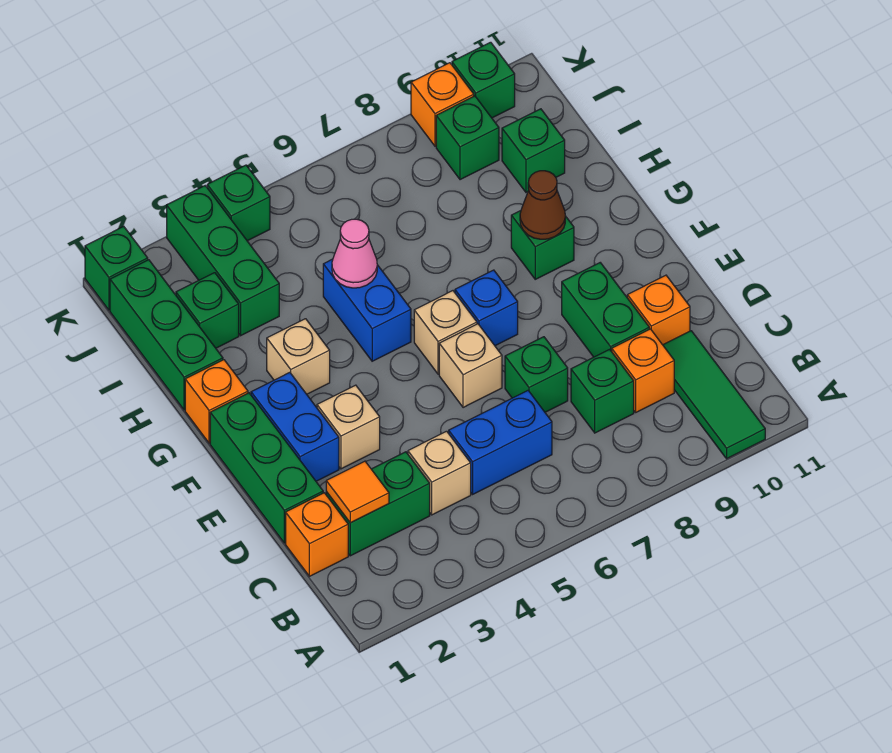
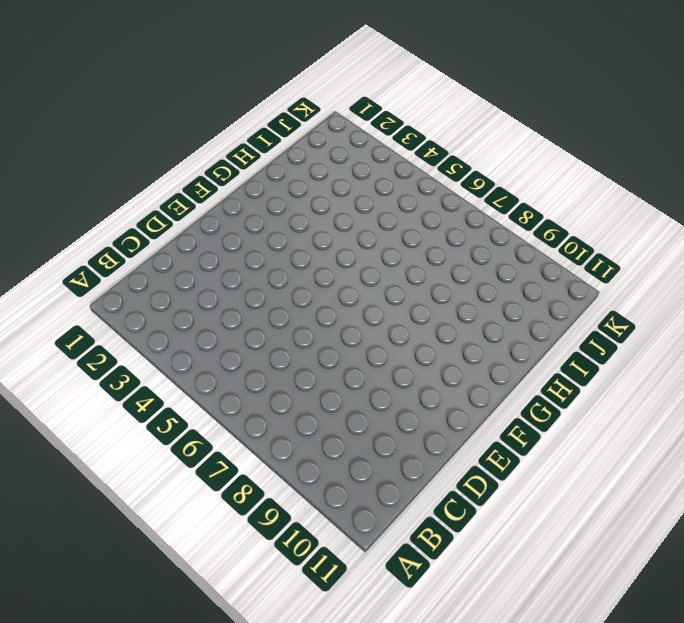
none -> green 1x3 tile [663,331,765,459]
none -> orange 1x1 brick [286,493,348,576]
none -> green 1x2 brick [326,452,430,556]
none -> tan 1x1 brick [408,431,471,515]

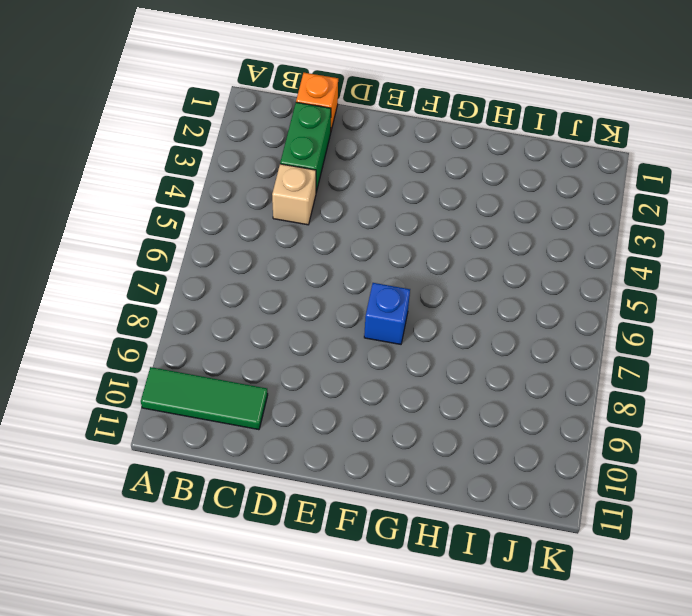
none -> blue 1x2 brick [449,391,552,494]
none -> green 1x1 brick [571,349,634,433]
none -> orange 1x1 brick [612,329,674,412]
none -> green 1x3 brick [210,393,323,543]

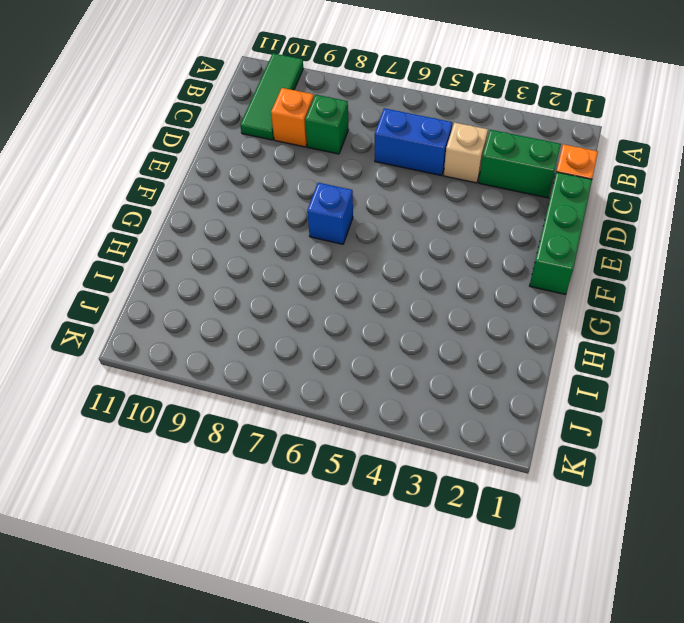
none -> green 1x1 brick [505,337,568,412]
none -> green 1x2 brick [562,263,649,357]
none -> orange 1x1 brick [627,275,690,345]
none -> blue 1x2 brick [251,372,339,481]

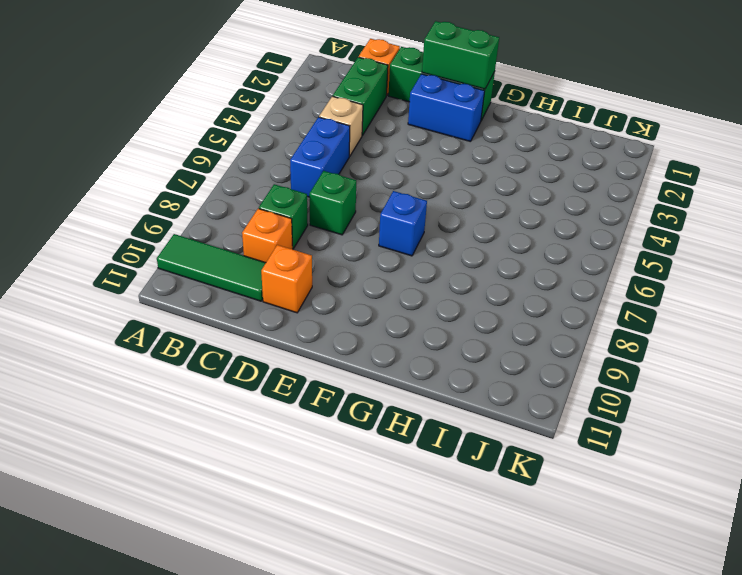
green 1x2 brick [422,21,499,89] -> green 1x2 brick moved to [562,263,649,357]
none -> tan 1x1 brick [317,385,380,469]
none -> tan 1x1 brick [439,324,502,408]
none -> tan 1x1 brick [414,291,477,374]
none -> orange 1x1 brick [185,360,248,443]

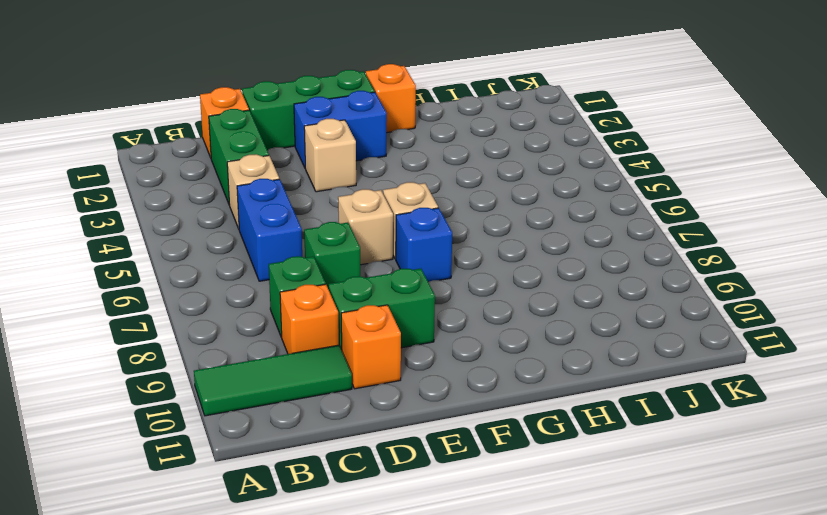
none -> tan 1x1 brick [267,319,330,394]
none -> blue 1x2 brick [323,259,411,361]
none -> green 1x1 brick [511,211,574,279]
none -> green 1x3 brick [110,260,223,410]

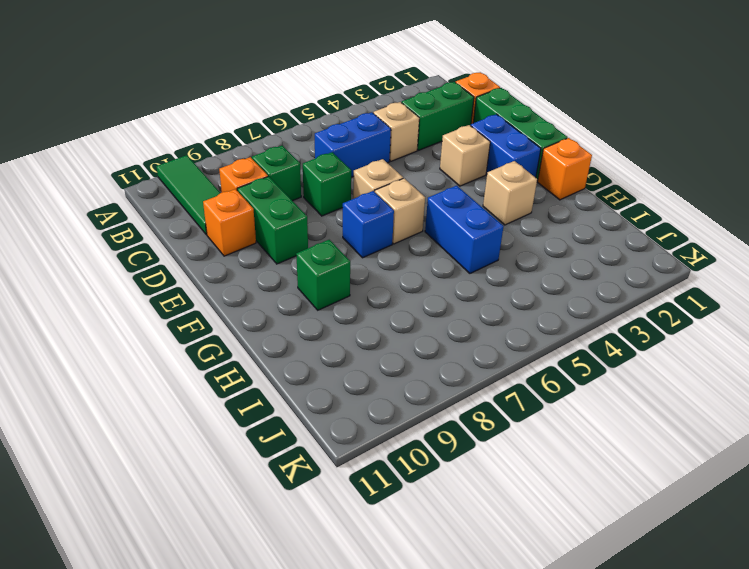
none -> green 1x3 brick [110,260,223,410]
none -> green 1x1 brick [176,273,239,348]
none -> green 1x3 brick [167,186,279,336]
none -> green 1x1 brick [502,109,565,192]

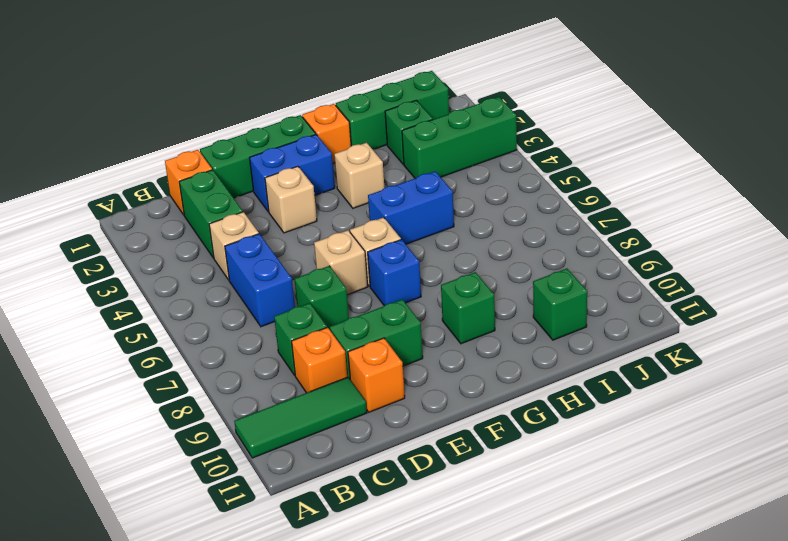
none -> green 1x1 brick [436,96,499,180]
none -> green 1x1 brick [85,226,148,310]
none -> green 1x1 brick [207,165,270,241]
none -> orange 1x1 brick [411,63,474,146]

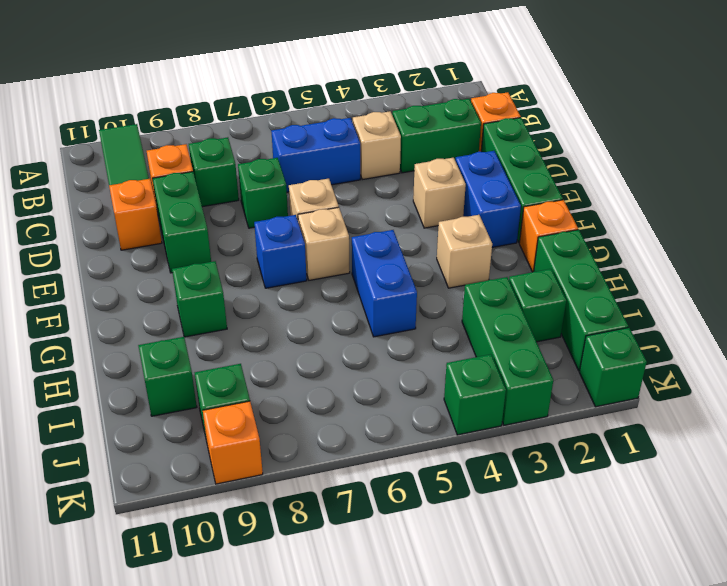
none -> green 1x1 brick [452,42,515,118]
none -> orange 1x1 tile [326,461,389,523]
none -> brown 1x1 cone [520,171,565,239]
none -> pink 1x1 cone [332,219,377,288]

